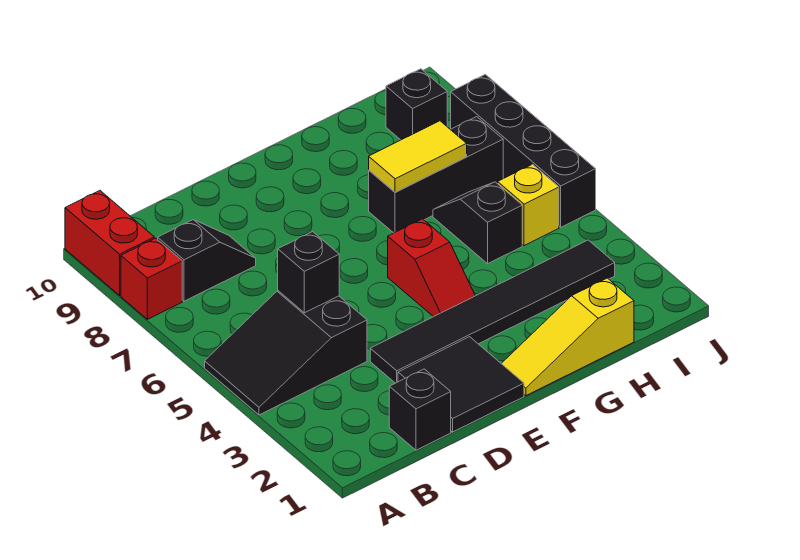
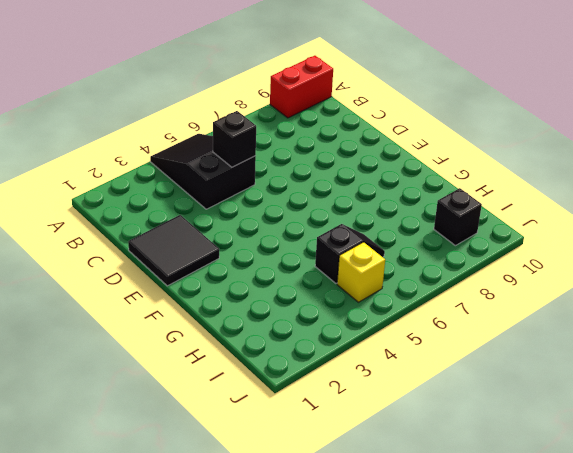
none -> red 1x1 brick [121,238,182,319]
none -> black 1x2 slope [158,220,256,301]
none -> black 1x1 brick [389,369,451,450]

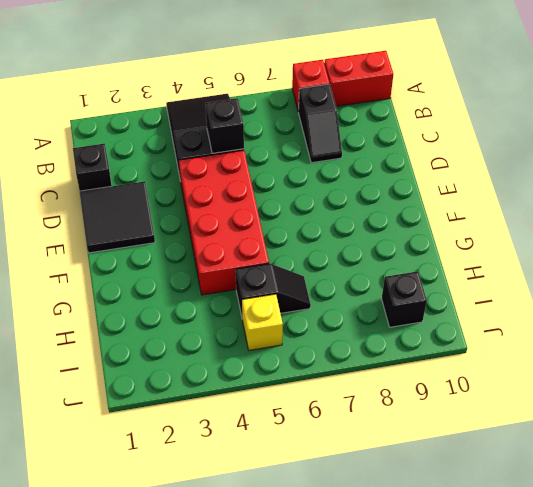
red 2x4 brick [179,150,269,295] -> red 1x2 slope [388,219,475,317]
none -> black 1x6 tile [370,240,615,383]
none -> yellow 1x3 slope [501,278,634,396]
none -> black 1x3 brick [369,117,503,233]

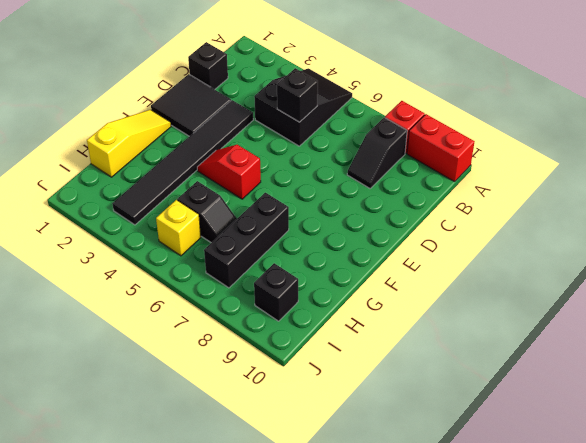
none -> black 1x4 brick [451,74,596,227]
none -> yellow 1x2 tile [369,121,467,192]

